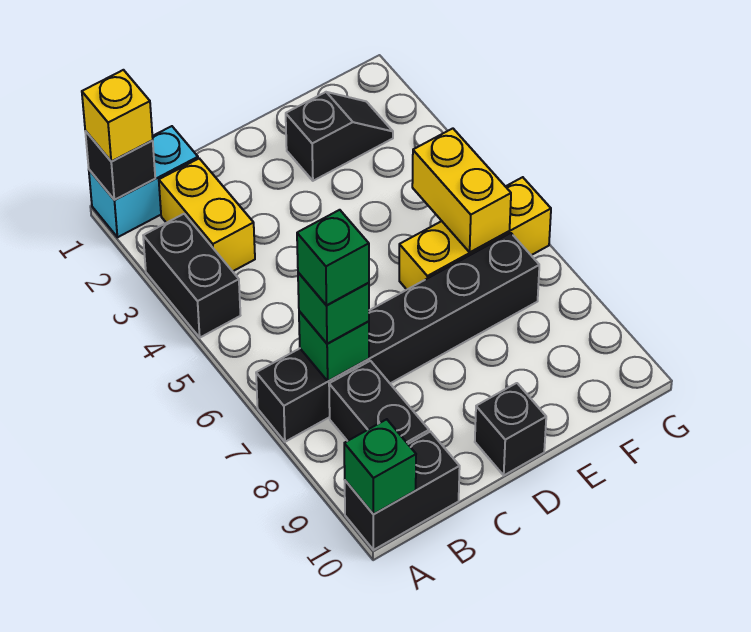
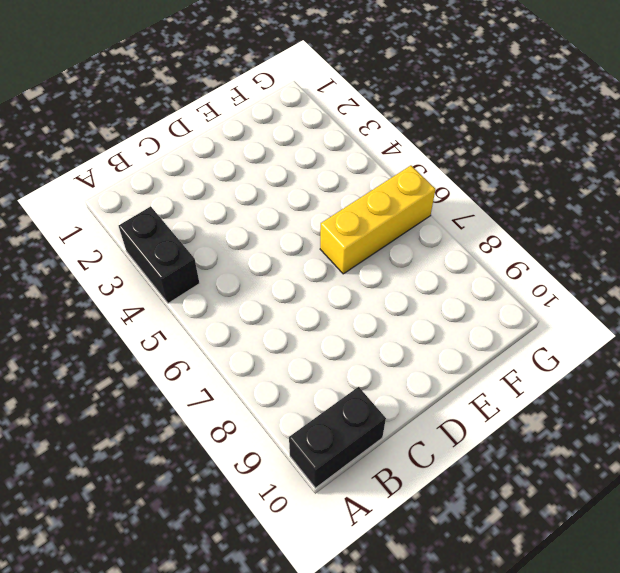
none -> cyan 1x2 brick [89,126,198,237]
none -> black 1x6 brick [256,233,539,442]
none -> yellow 1x2 brick [159,159,255,271]

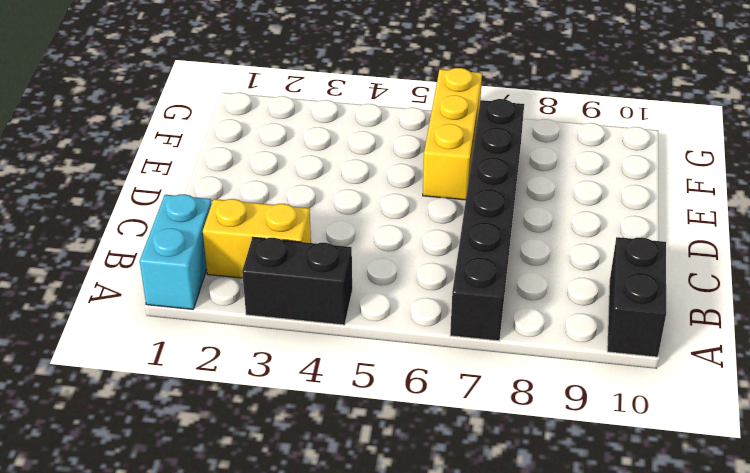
none -> black 1x2 brick [329,361,429,444]
none -> black 1x1 brick [475,383,546,475]
none -> black 1x2 slope [286,92,393,181]

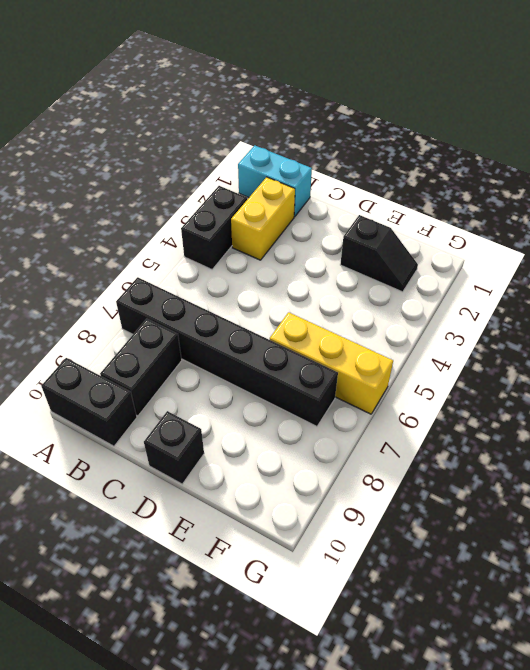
none -> black 1x1 brick [85,131,155,200]
none -> green 1x1 brick [344,419,416,514]
none -> green 1x1 brick [299,311,369,381]

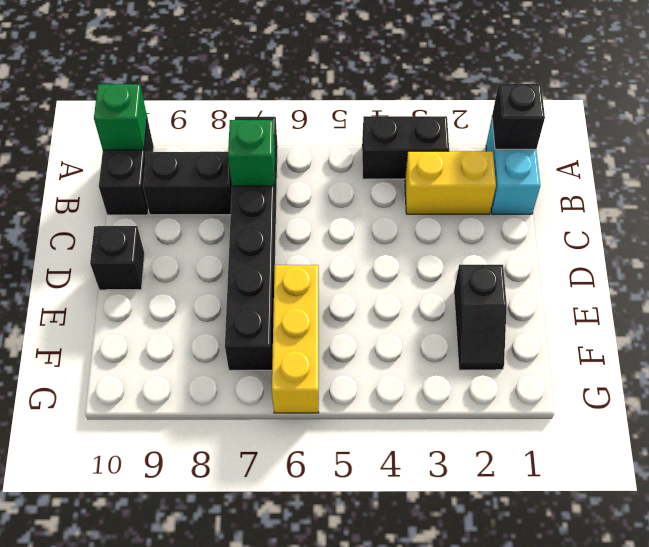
none -> yellow 1x2 brick [412,128,511,252]
none -> yellow 1x1 brick [82,70,153,162]
none -> green 1x1 brick [298,273,369,344]

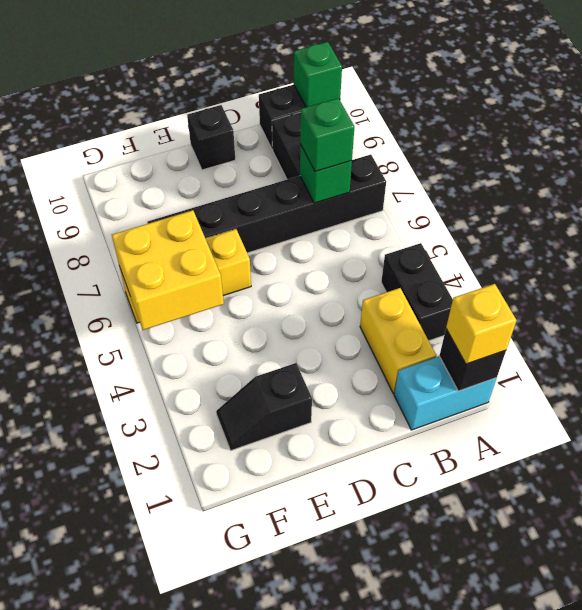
yellow 2x2 brick [112,210,224,330] -> yellow 1x2 brick [412,128,511,252]
none -> green 1x1 brick [297,210,369,305]

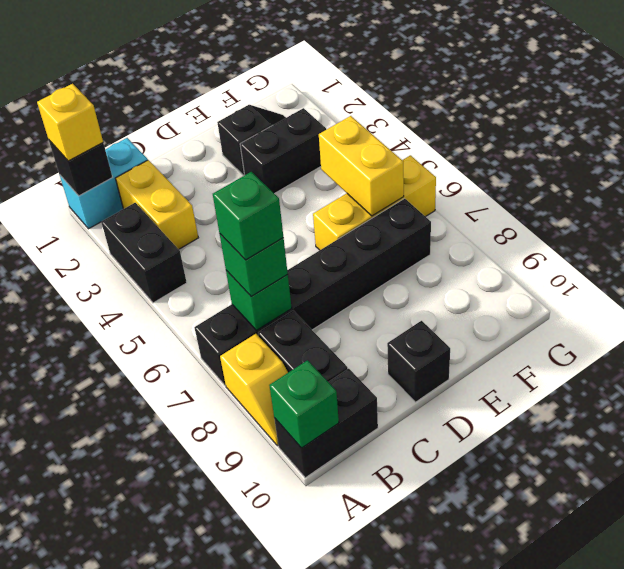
yellow 1x2 slope [220,334,288,446] -> none
black 1x2 brick [240,108,326,194] -> none

